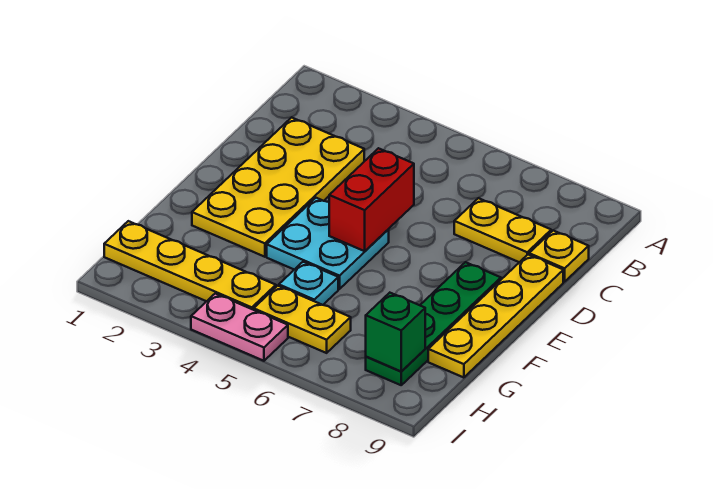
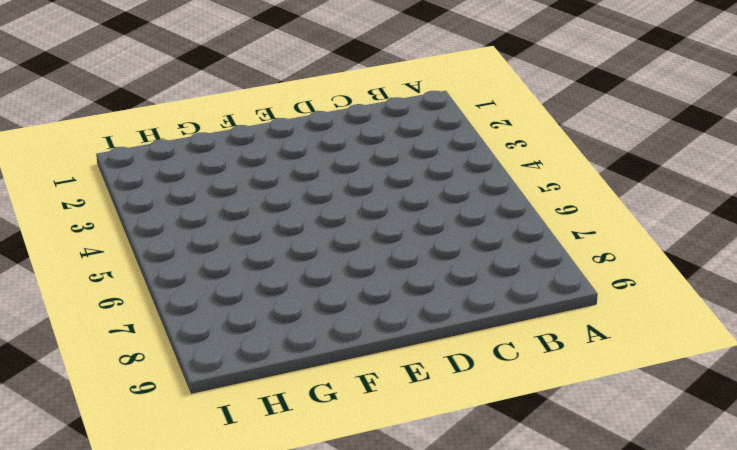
none -> yellow 2x4 plate [192,117,364,257]
none -> yellow 1x2 plate [454,198,551,262]
none -> yellow 1x1 plate [529,231,589,282]

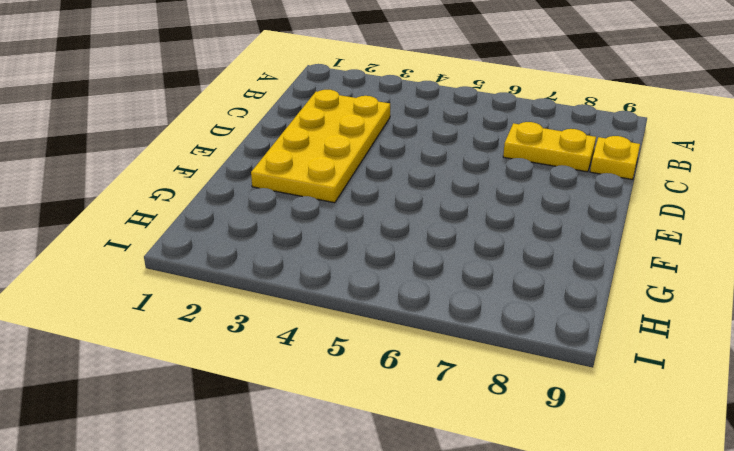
none -> yellow 1x4 plate [428,255,563,378]
none -> cyan 2x2 plate [267,198,389,289]
none -> green 1x4 plate [366,262,501,385]

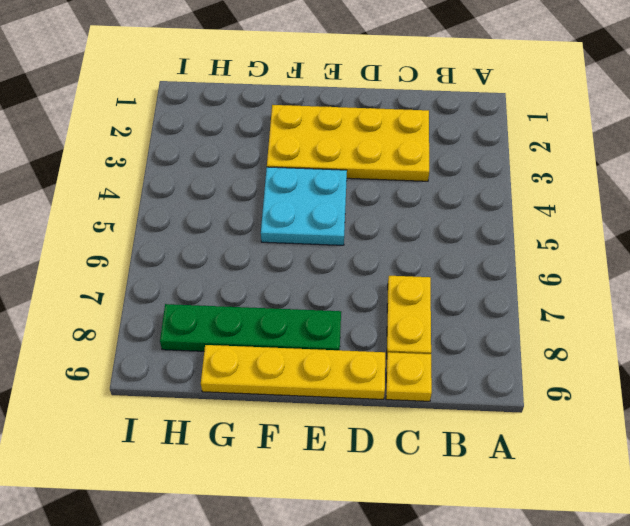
none -> cyan 1x1 plate [279,262,338,305]
none -> yellow 1x4 plate [104,221,276,310]
none -> yellow 1x2 plate [254,286,351,353]

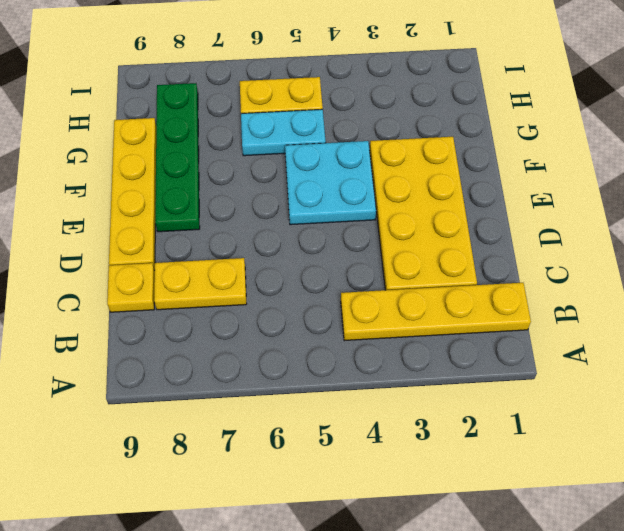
yellow 1x4 plate [341,283,531,341] -> yellow 1x4 plate moved to [104,221,276,310]
cyan 1x2 plate [241,109,326,156] -> cyan 1x1 plate [279,262,338,305]
none -> pink 1x2 plate [191,294,288,361]
none -> red 1x2 brick [329,148,414,251]
none -> green 1x1 brick [366,293,425,372]

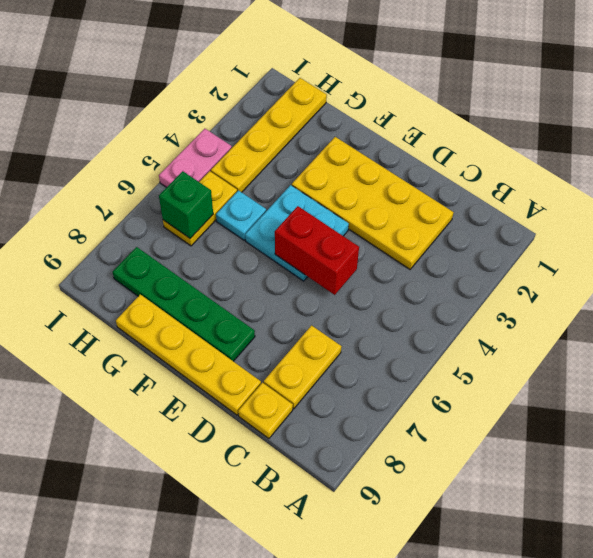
green 1x1 brick [159,171,213,238] -> green 1x1 brick moved to [366,293,425,372]

